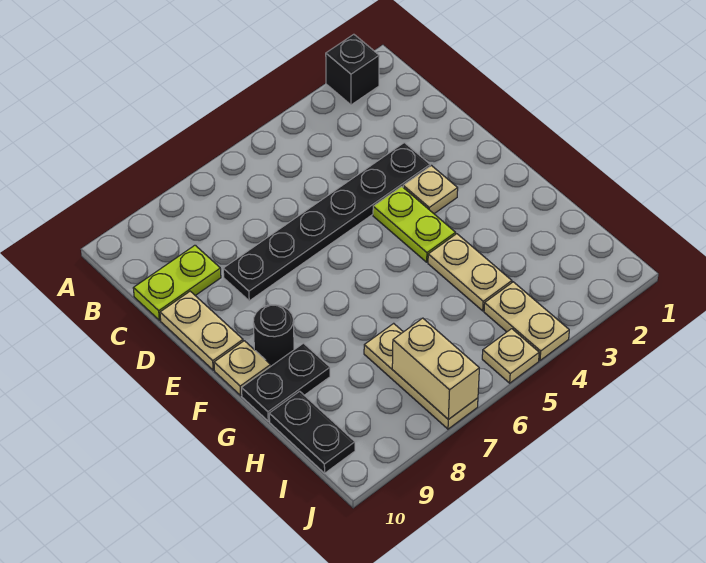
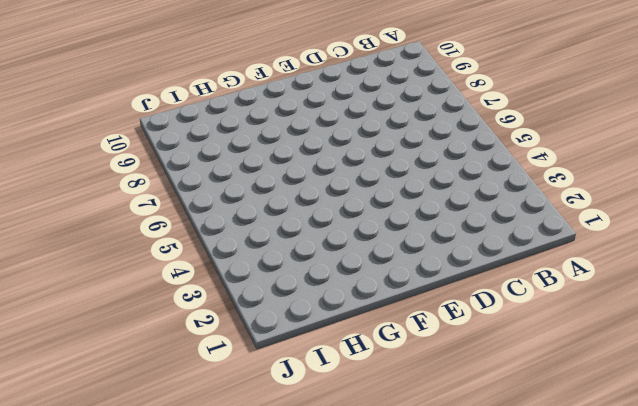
none -> black 1x1 brick [326,34,379,105]
none -> lime 1x2 plate [133,245,221,320]
none -> black 1x6 plate [223,143,430,301]

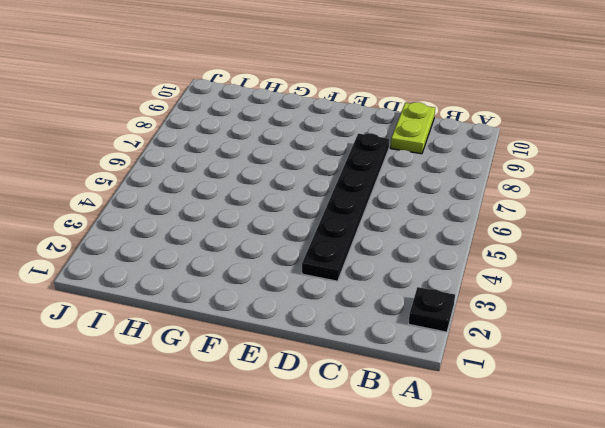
black 1x1 plate [409,287,455,332] -> black 1x1 brick [326,34,379,105]
none -> tan 1x2 plate [160,291,243,370]
none -> tan 1x1 plate [403,166,458,214]
none -> lime 1x2 plate [373,186,456,262]

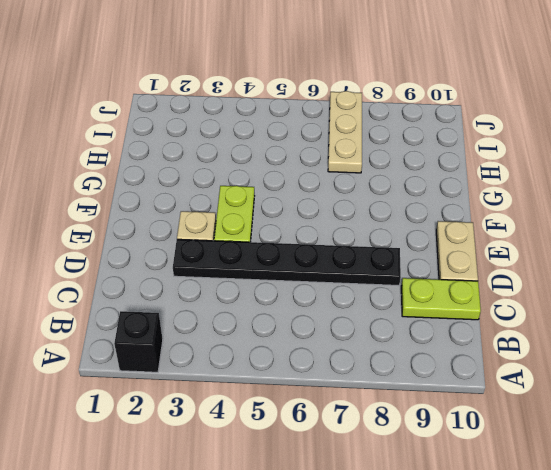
none -> black 1x1 round brick [253,305,294,366]
none -> tan 1x1 plate [214,341,271,395]
none -> tan 1x2 plate [428,234,512,311]

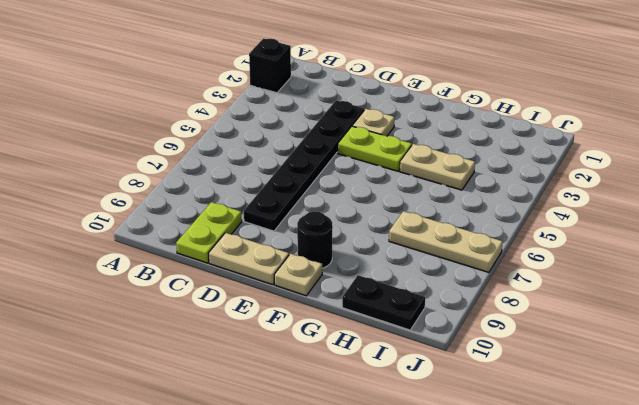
none -> black 1x2 plate [242,343,330,421]
none -> tan 1x2 plate [484,282,569,360]
none -> tan 1x1 plate [482,329,539,383]

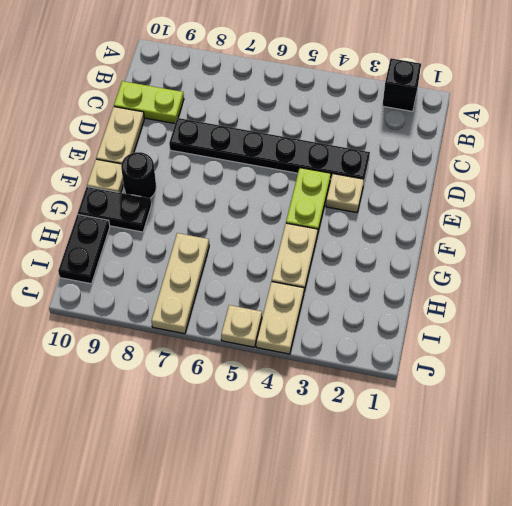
none -> tan 1x2 brick [392,318,479,420]

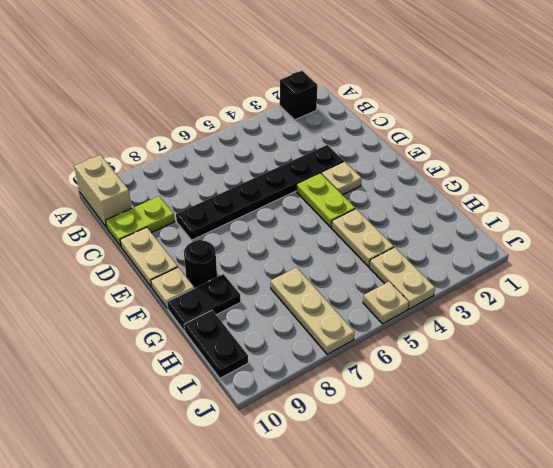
tan 1x2 brick [74,155,131,227] -> tan 1x2 brick moved to [392,318,479,420]

